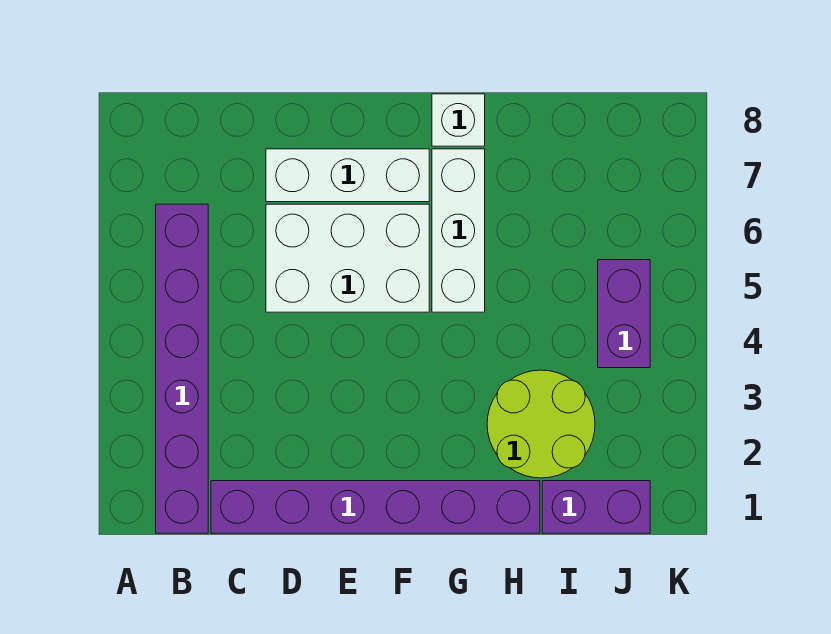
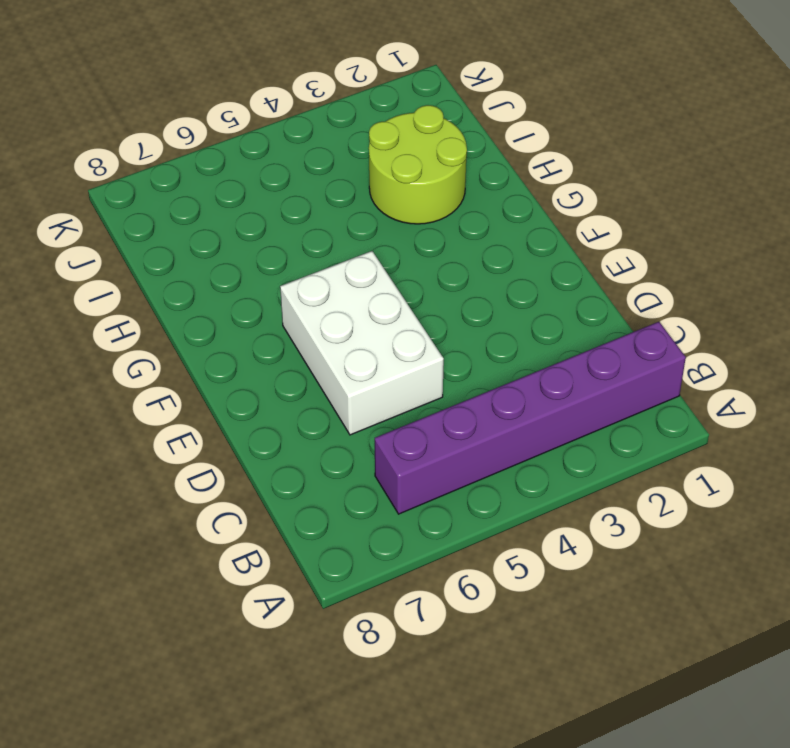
none -> purple 1x6 brick [211,481,540,533]
none -> white 1x3 brick [266,149,429,202]

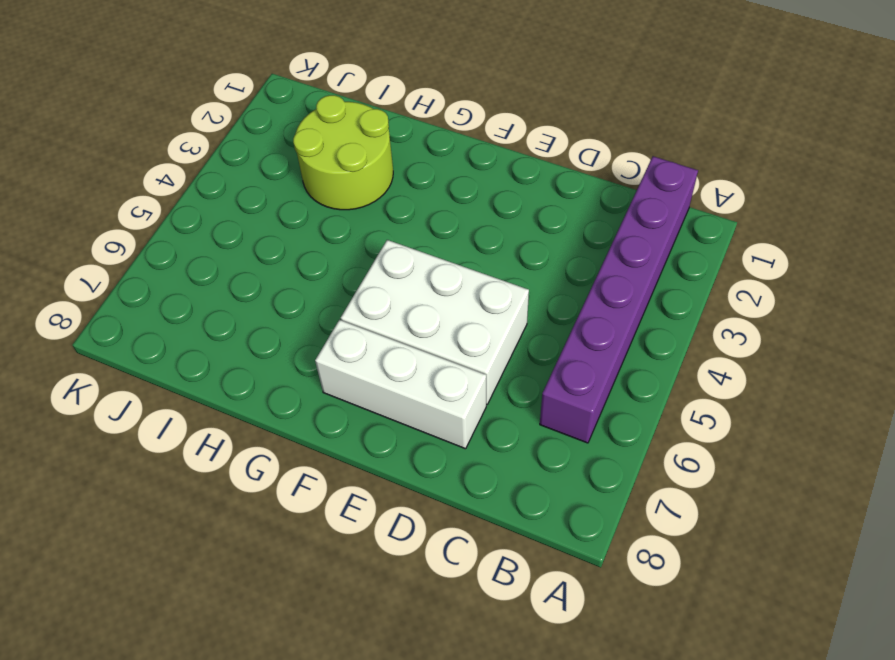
none -> purple 1x6 brick [211,481,540,533]
none -> white 1x3 brick [432,149,485,312]

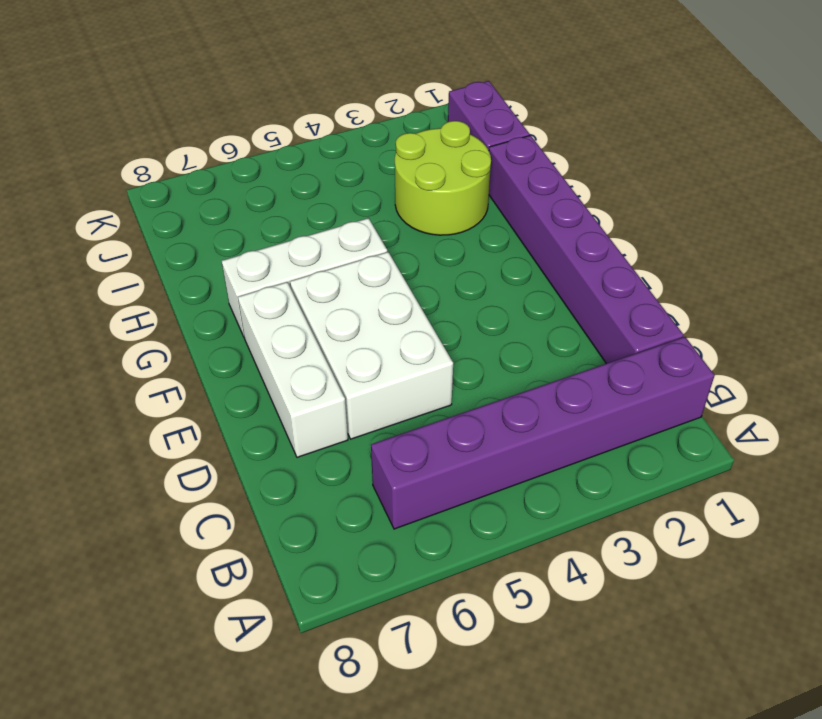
none -> white 1x1 brick [432,94,485,146]
none -> purple 1x2 brick [598,260,650,368]

